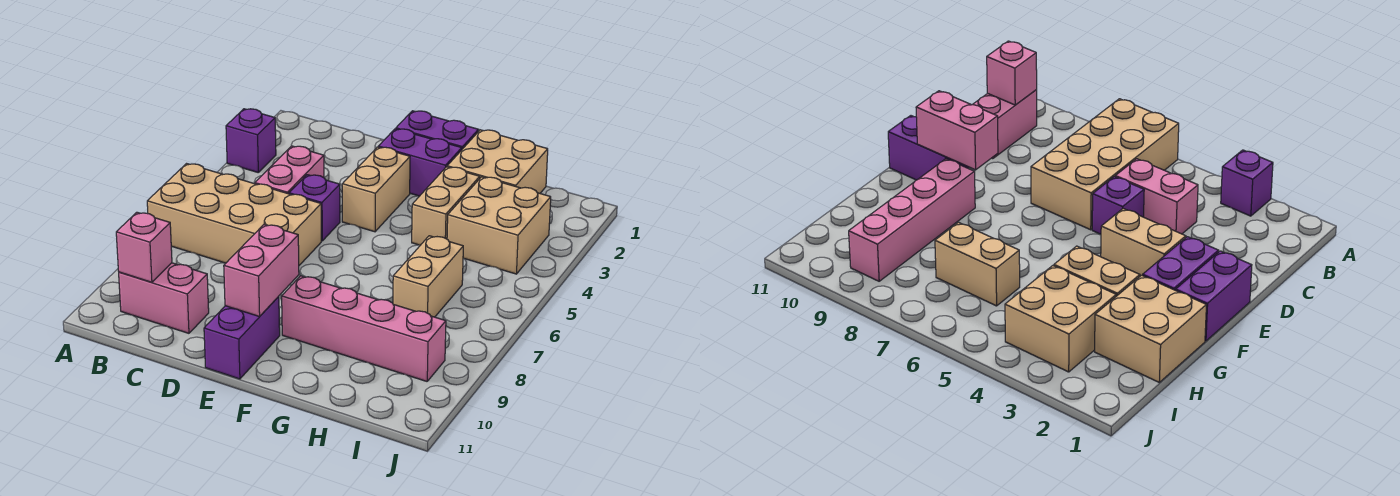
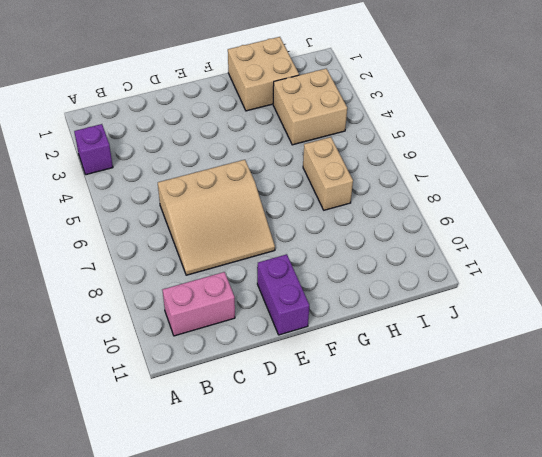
tan 3x3 slope [158,160,275,275] -> tan 2x4 brick [147,164,321,265]
none -> pink 1x2 brick [255,146,324,194]
none -> purple 1x1 brick [289,175,340,241]
none -> purple 1x2 brick [396,111,478,149]

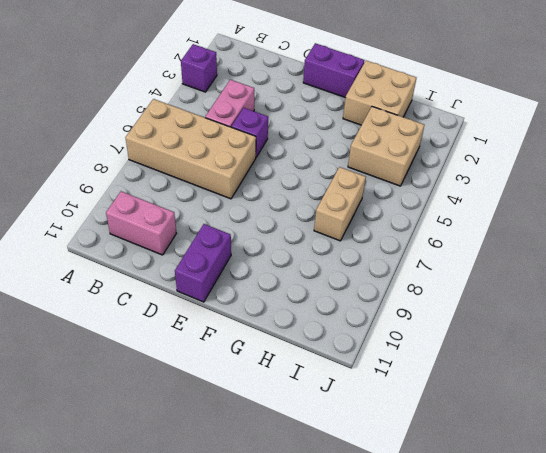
none -> purple 1x2 brick [378,129,462,196]
none -> tan 1x2 brick [342,147,410,232]
none -> pink 1x4 brick [282,276,446,381]

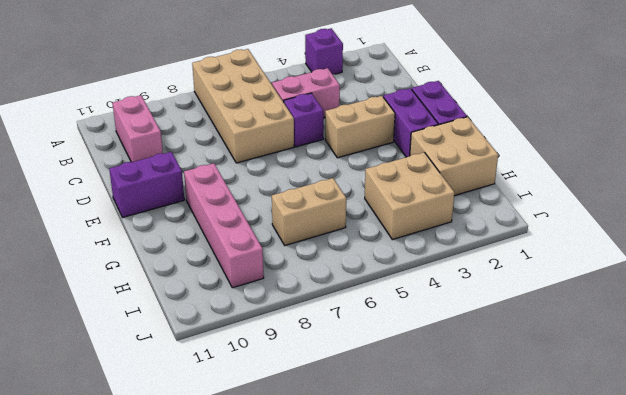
none -> tan 1x2 brick [412,167,480,245]
none -> pink 1x1 brick [116,212,172,282]
none -> pink 1x2 brick [224,224,299,317]

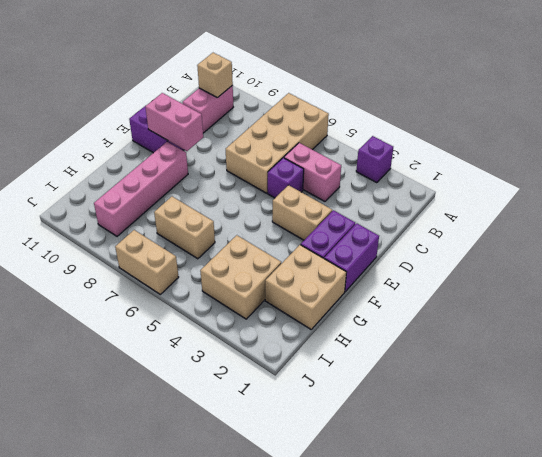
tan 1x1 brick [197,53,233,98] -> pink 1x1 brick [116,212,172,282]
tan 1x2 brick [115,230,179,294] -> tan 1x2 brick moved to [412,167,480,245]

